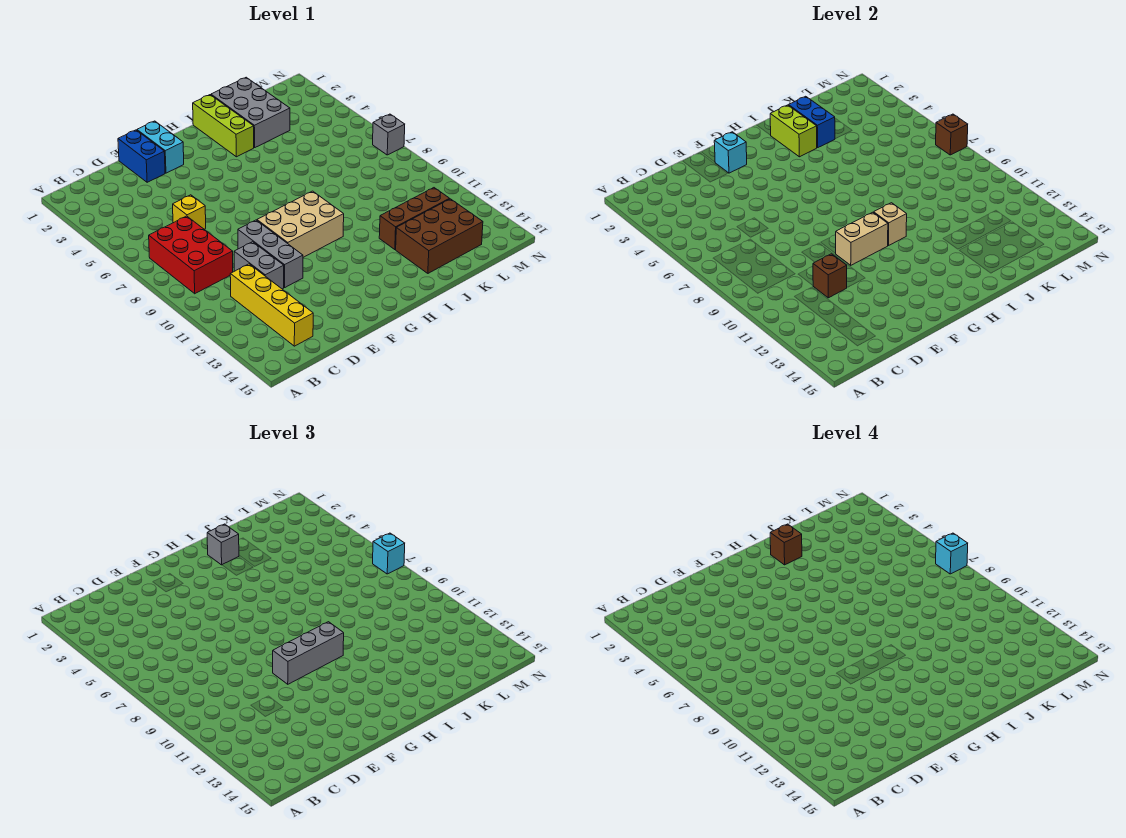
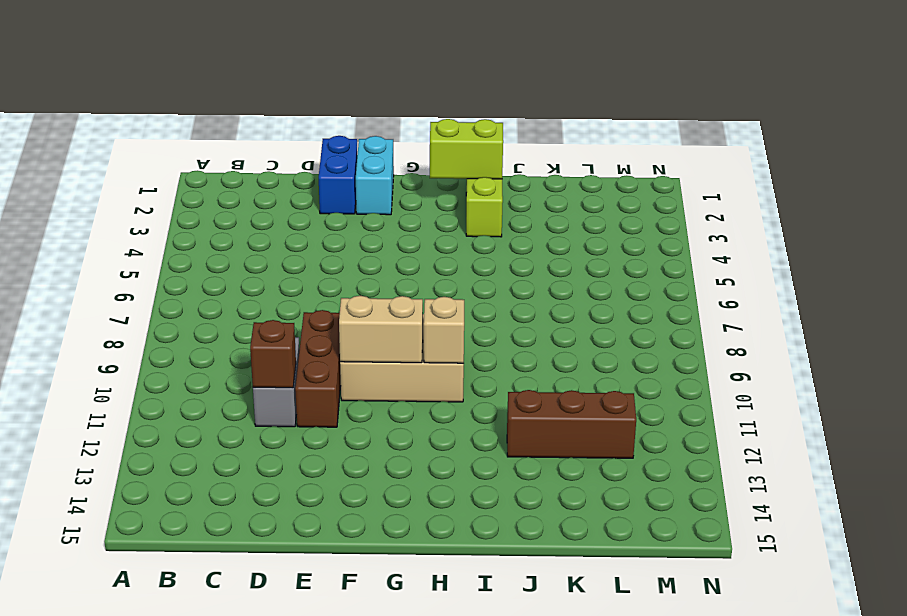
brown 1x3 brick [295,310,341,427] -> grey 1x3 brick [238,220,303,287]
lime 1x2 brick [430,119,503,179] -> lime 1x2 brick turned to [770,105,817,157]
none -> red 2x3 brick [149,216,233,294]
none -> yellow 1x4 brick [230,264,313,346]
none -> yellow 1x1 brick [173,195,206,229]

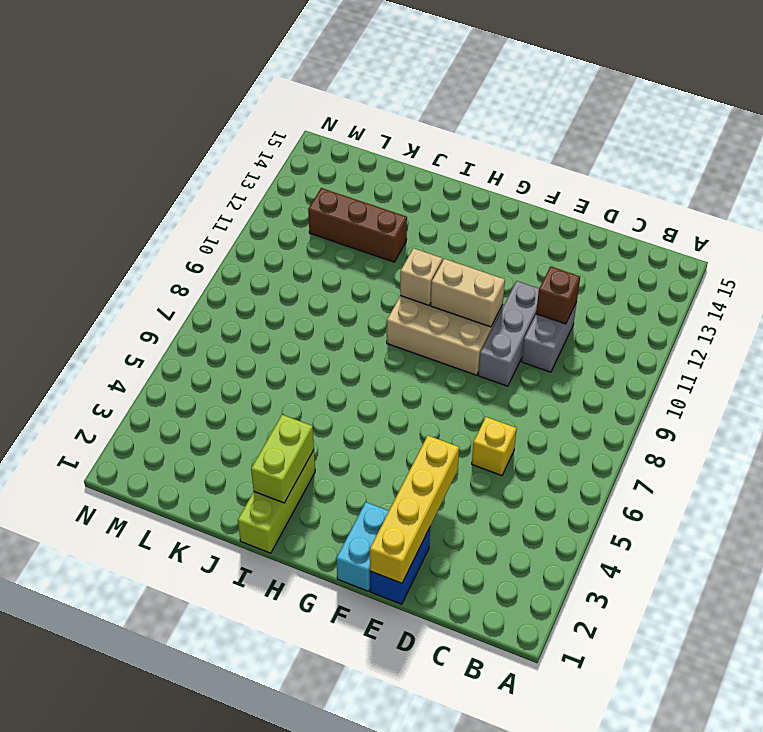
yellow 1x4 brick [370,436,459,583] -> yellow 1x4 brick moved to [230,264,313,346]
none -> red 2x3 brick [149,216,233,294]
none -> grey 2x3 brick [211,77,290,148]
none -> brown 2x3 brick [396,199,483,273]

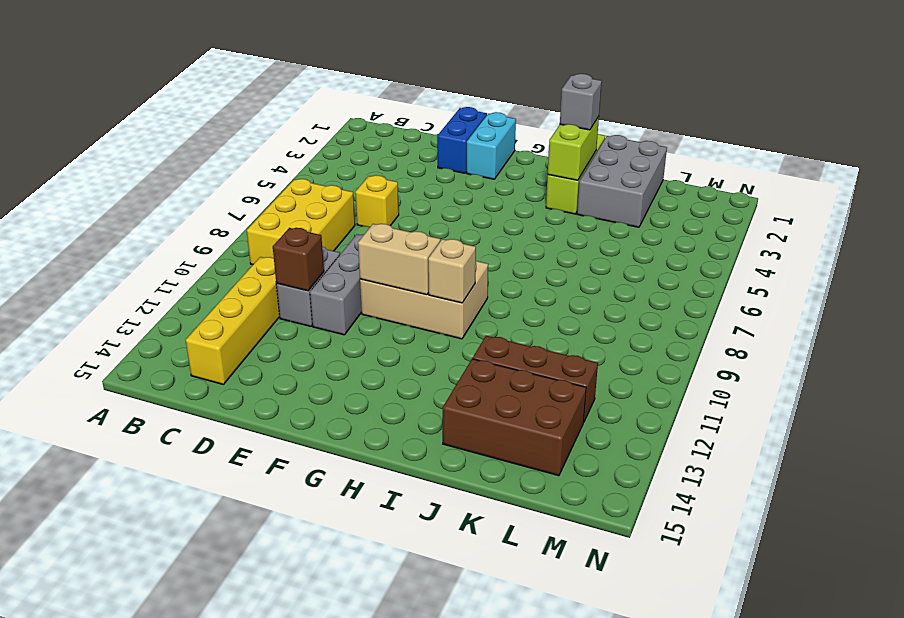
yellow 2x3 brick [247,179,355,265] -> red 2x3 brick [149,216,233,294]
none -> grey 1x1 brick [373,114,405,155]
none -> cyan 1x1 brick [714,132,747,173]
none -> blue 1x2 brick [789,96,835,148]

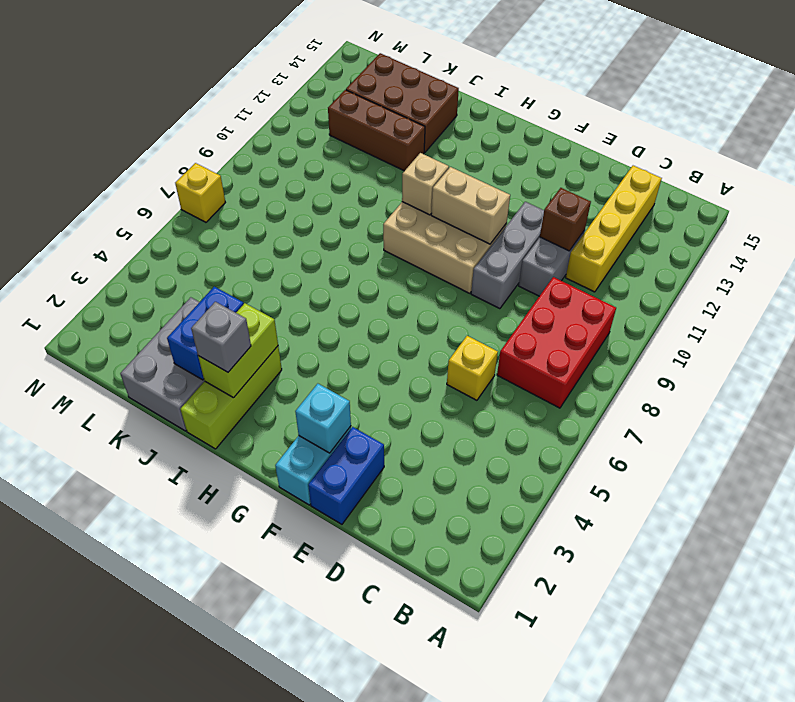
yellow 1x1 brick [175,163,225,222] -> grey 1x1 brick [373,114,405,155]
none -> brown 1x1 brick [936,114,968,155]
none -> grey 1x3 brick [273,622,344,684]
none -> cyan 1x1 brick [373,533,405,574]

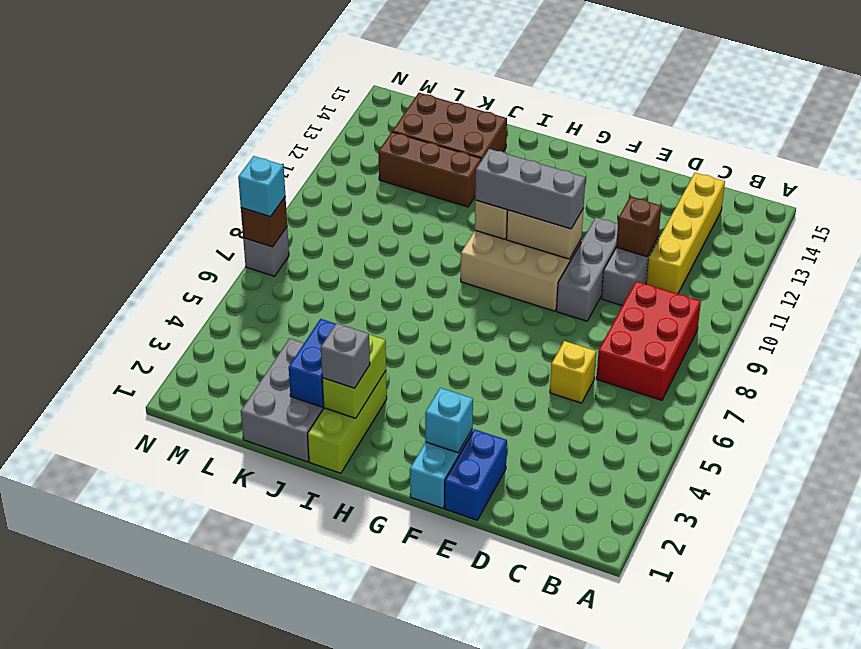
none -> brown 1x1 brick [770,524,802,565]
none -> cyan 1x1 brick [936,533,968,574]

